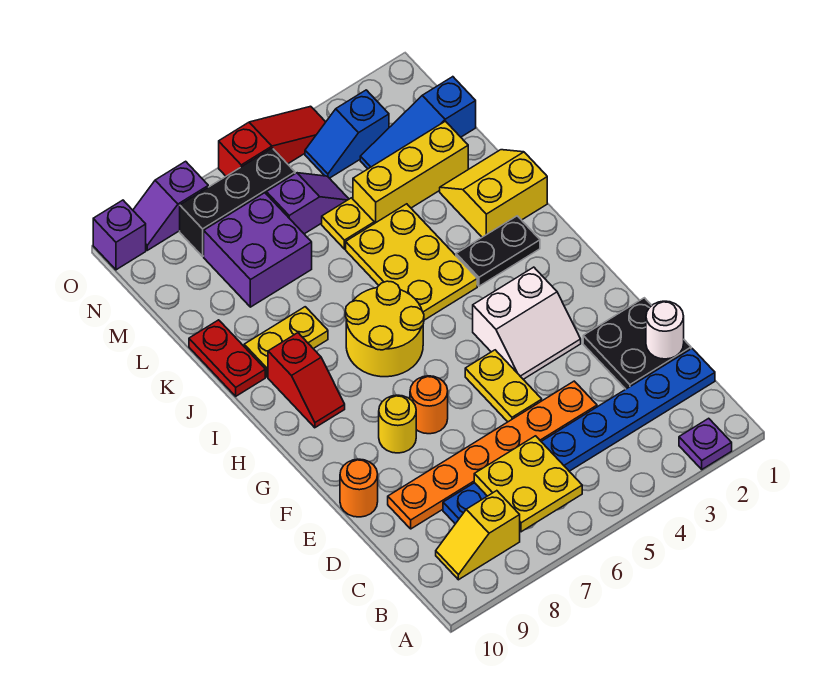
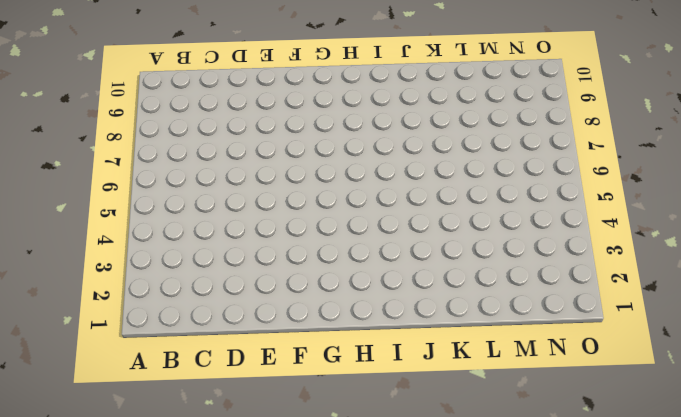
none -> purple 1x1 plate [679,418,732,469]
none -> yellow 1x2 slope [436,491,520,580]
none -> blue 1x8 plate [443,349,715,524]

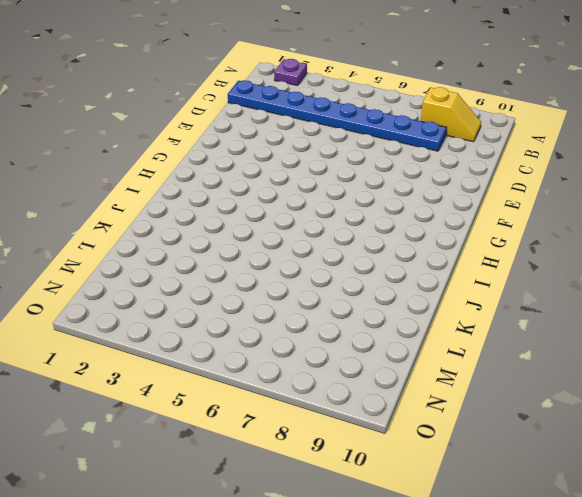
none -> black 2x2 plate [583,298,691,389]
none -> orange 1x6 plate [388,381,597,529]
none -> yellow 1x2 plate [465,350,542,422]

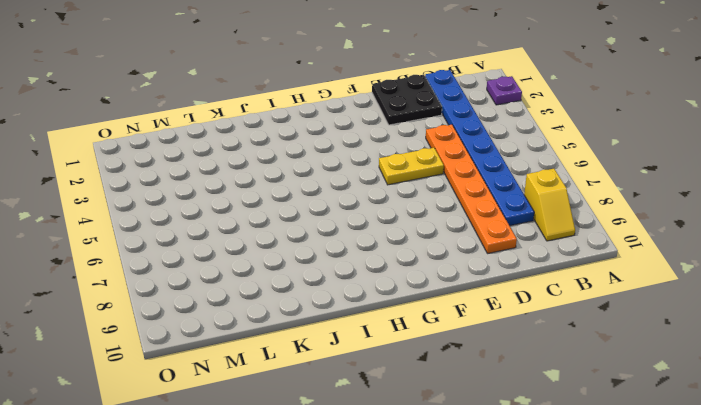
none -> orange 1x1 round brick [340,459,378,517]
none -> white 2x2 slope [473,267,581,379]
none -> orange 1x1 round brick [410,376,448,434]

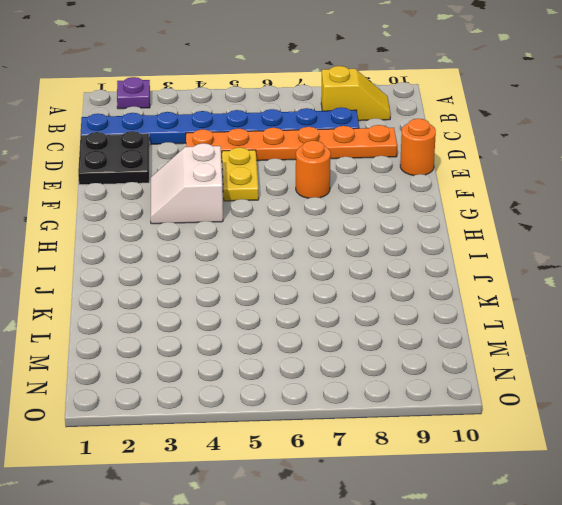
white 2x2 slope [151,143,223,224] -> white 2x2 slope turned to [473,267,581,379]
none -> yellow 1x1 round brick [379,395,416,453]
none -> yellow 2x2 round brick [345,281,424,377]
none -> red 1x2 slope [268,333,345,428]

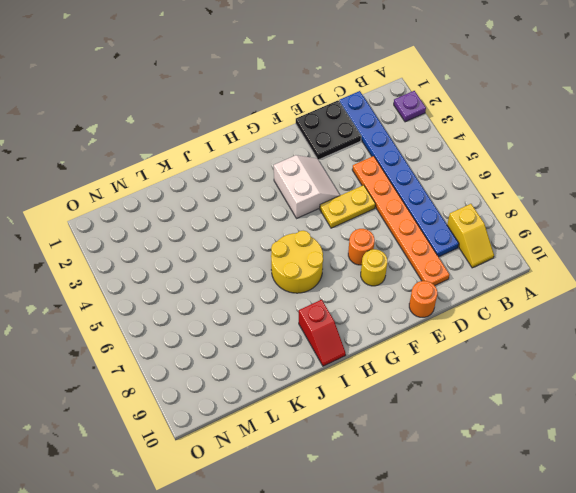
red 1x2 slope [299,300,346,366] -> red 1x2 slope turned to [268,333,345,428]
none -> black 1x2 plate [456,216,540,286]
none -> yellow 2x3 plate [346,204,477,320]
none -> yellow 2x2 slope [440,150,547,237]

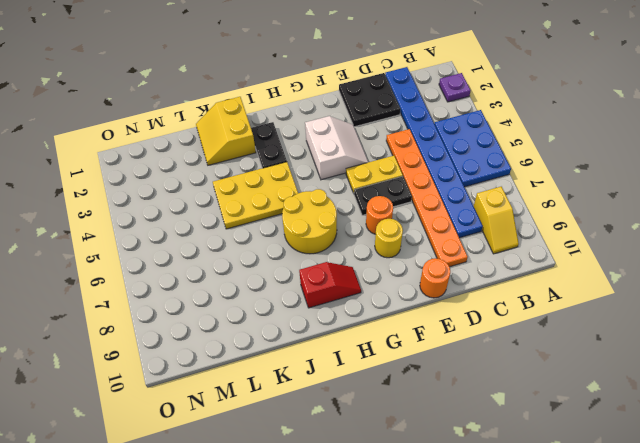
blue 2x3 plate [435,110,511,187] -> none
black 1x2 plate [354,176,412,215] -> none
none -> yellow 1x2 plate [244,307,328,377]
none -> red 1x2 plate [189,320,265,396]
none -> yellow 1x3 brick [353,121,468,224]

